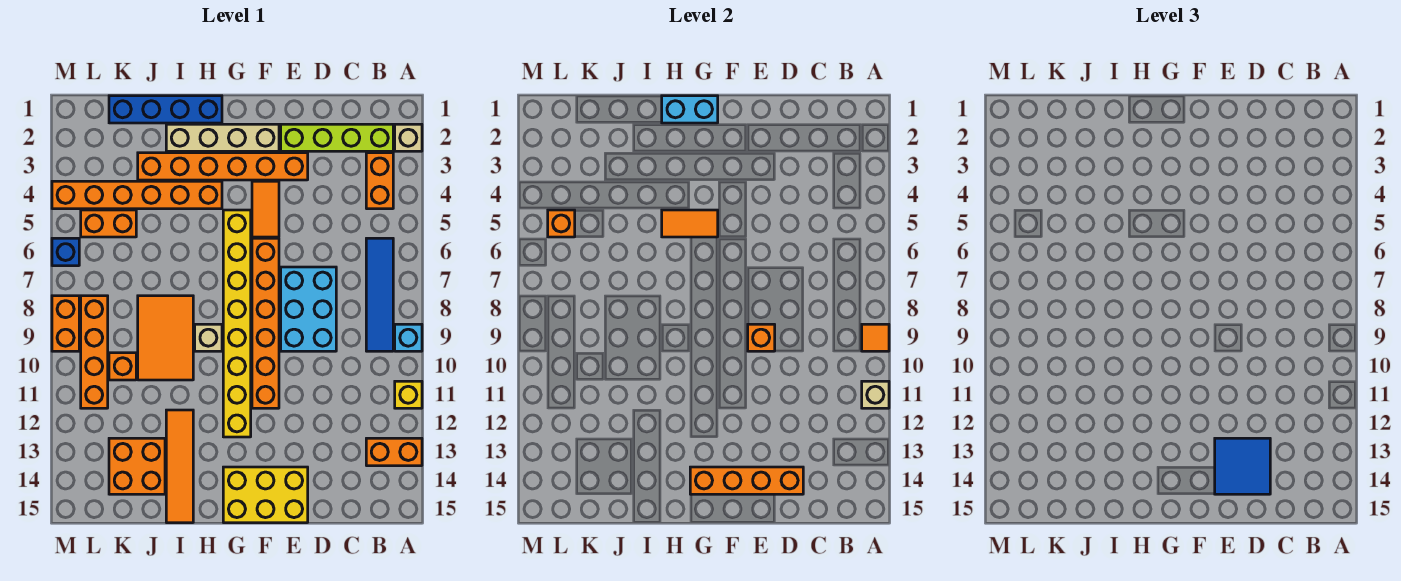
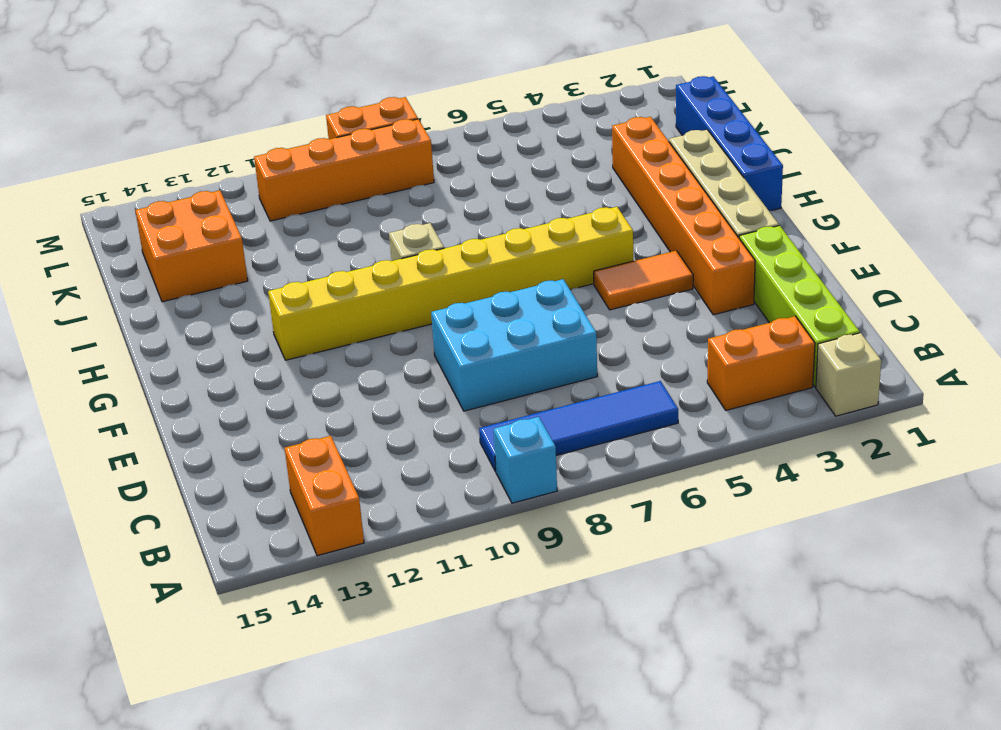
none -> yellow 1x1 brick [395,381,422,408]
none -> yellow 2x3 brick [223,467,308,523]
none -> orange 1x6 brick [252,238,279,408]
none -> orange 1x6 brick [52,181,222,209]

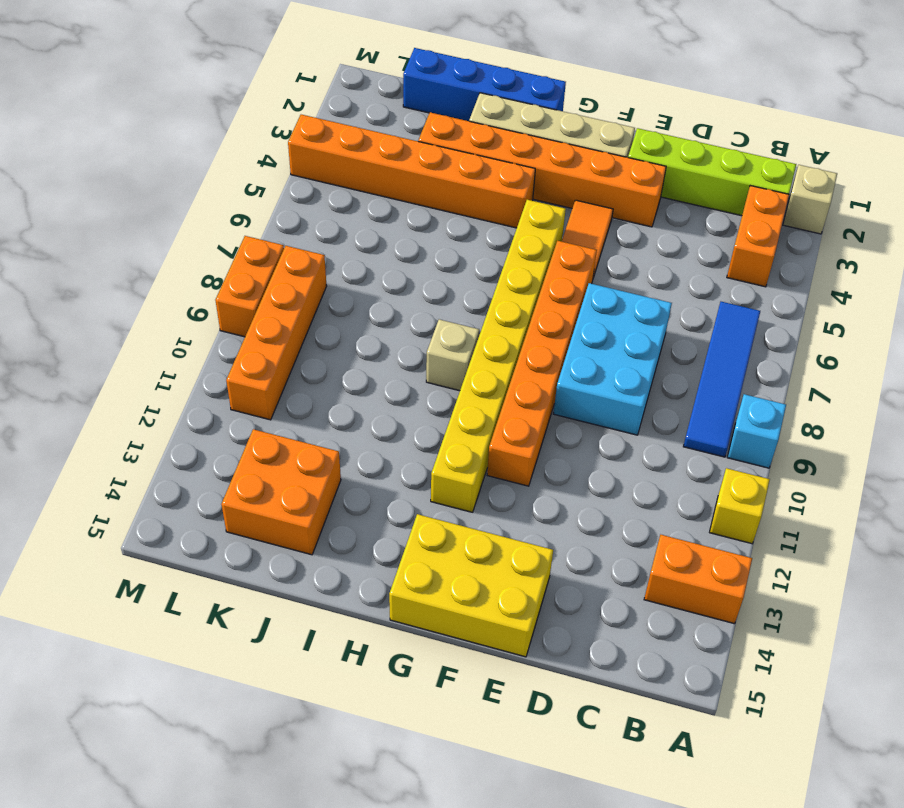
none -> orange 2x3 tile [138,296,193,380]
none -> orange 1x4 tile [166,410,193,523]
none -> orange 1x2 brick [81,210,136,237]
none -> orange 1x1 brick [109,353,136,380]

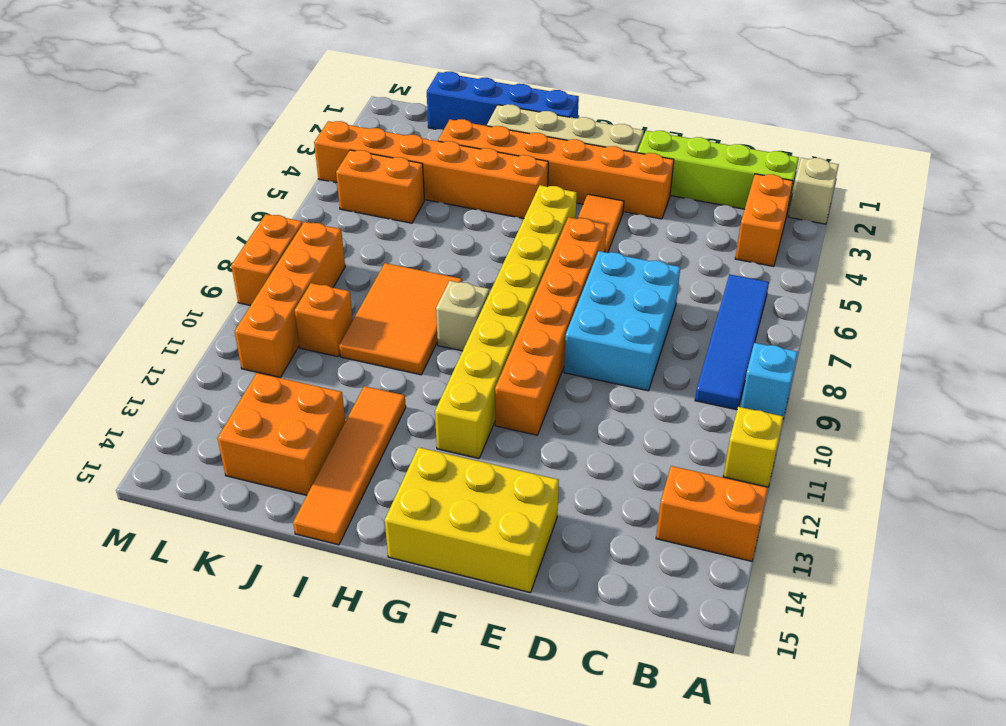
none -> blue 1x1 brick [52,238,79,266]
none -> orange 1x1 tile [862,324,889,351]
none -> tan 1x1 brick [862,381,889,408]
none -> orange 1x4 brick [690,467,803,494]

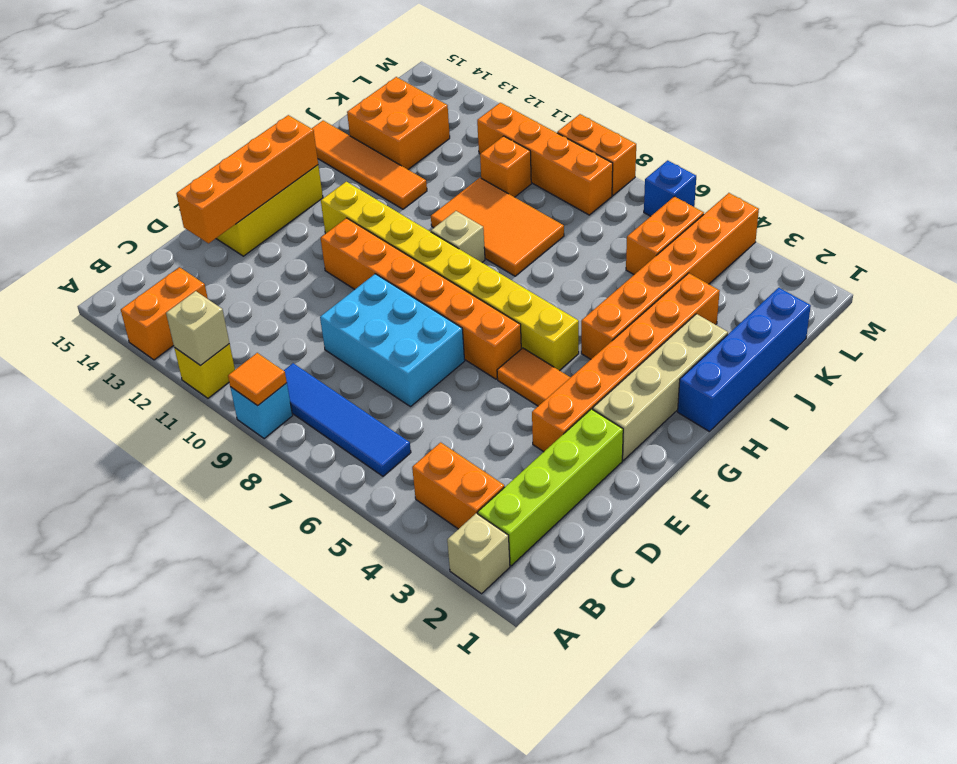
none -> orange 1x1 brick [748,324,775,351]
none -> cyan 1x2 brick [662,96,718,123]
none -> orange 1x2 tile [662,210,718,237]
none -> orange 1x1 brick [548,210,575,237]

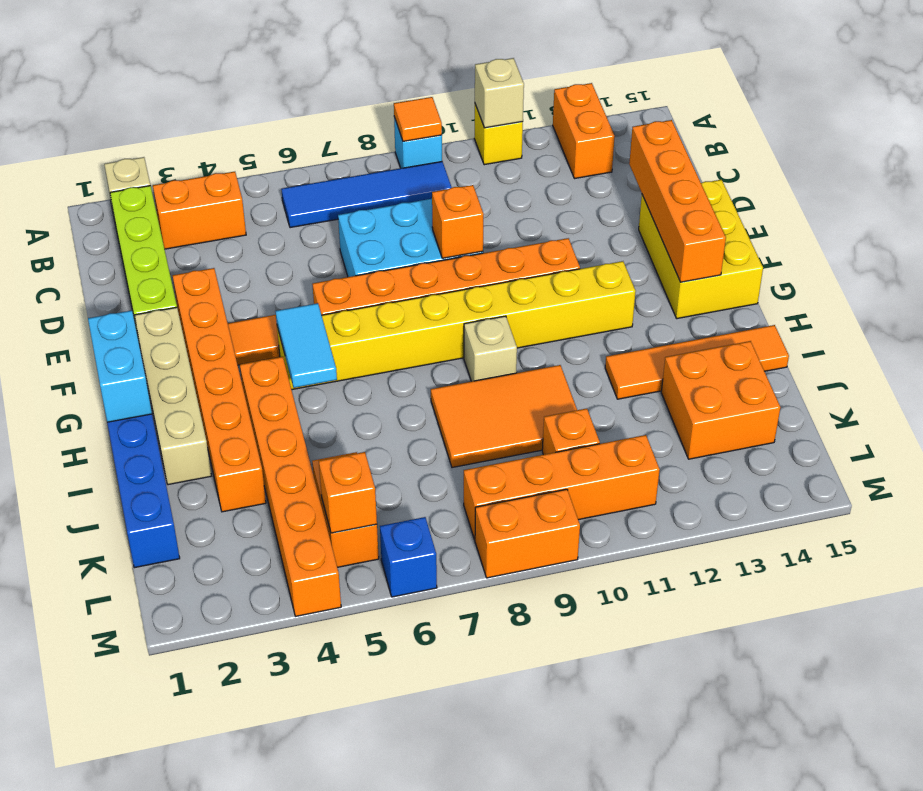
cyan 1x2 tile [275,303,337,388] -> orange 1x2 tile [662,210,718,237]
none -> blue 2x2 tile [1215,438,1270,494]

